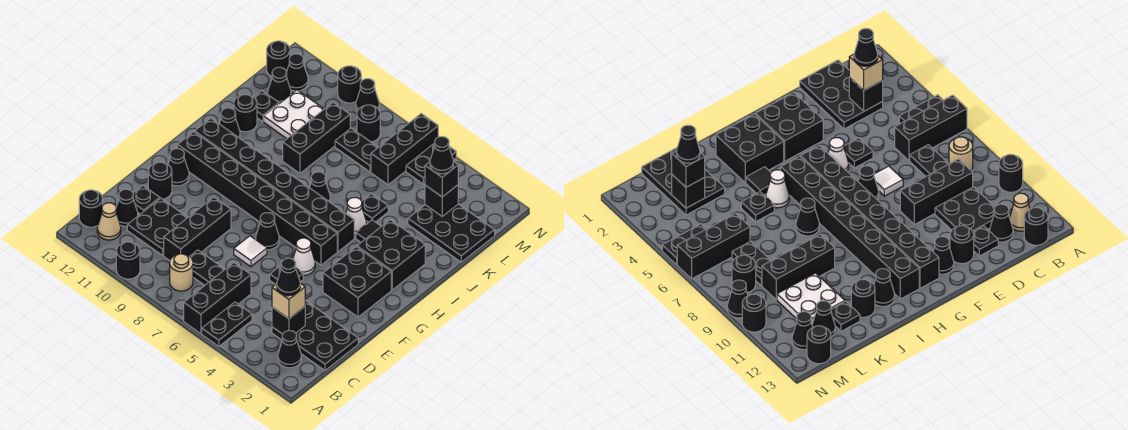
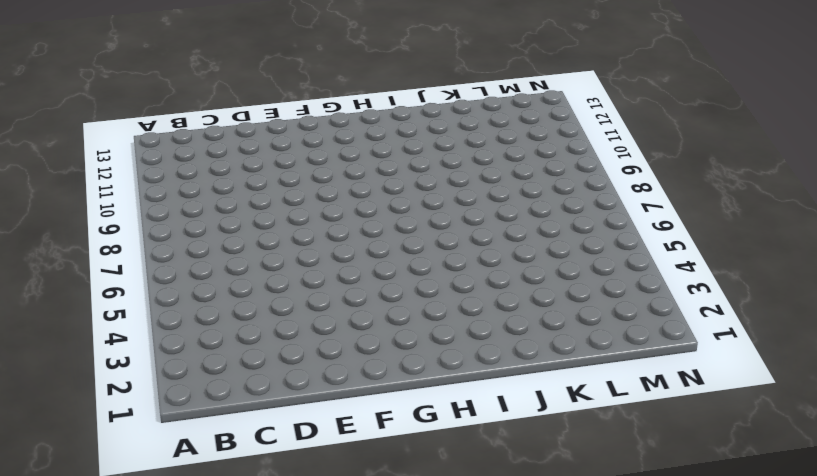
none -> black 1x2 plate [202,302,252,346]
none -> black 1x3 brick [184,263,251,334]
none -> black 1x1 round brick [116,242,140,279]
none -> black 1x1 cone [278,331,301,368]

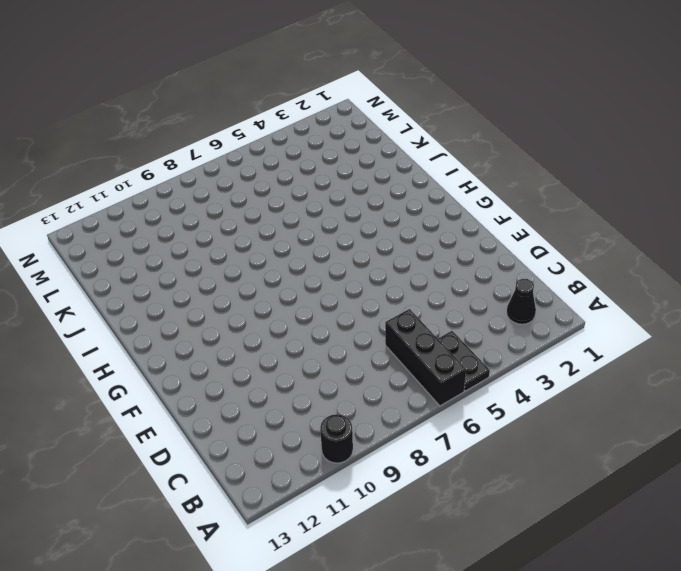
none -> tan 1x1 round brick [170,254,193,291]
none -> tan 1x1 cone [97,203,121,240]
none -> black 1x1 round brick [79,190,103,227]
none -> black 2x3 plate [272,301,358,370]

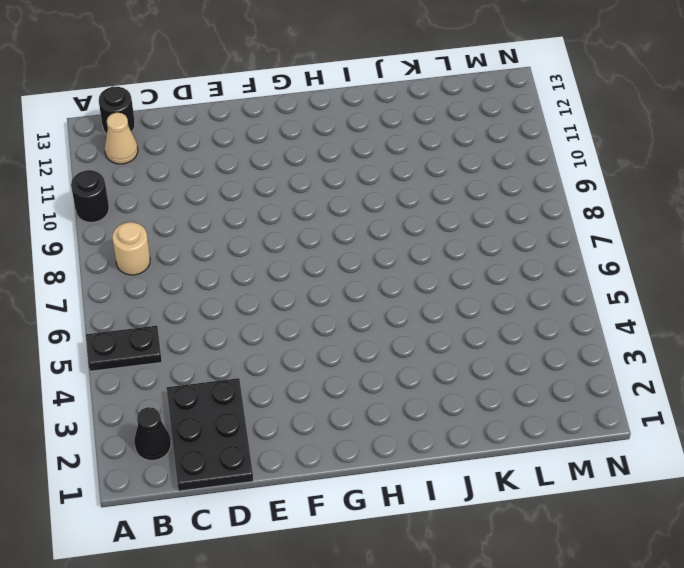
none -> black 1x3 brick [184,263,251,334]
none -> black 1x2 plate [190,250,225,285]
none -> black 1x3 brick [164,197,231,261]
none -> black 2x2 plate [127,198,188,255]

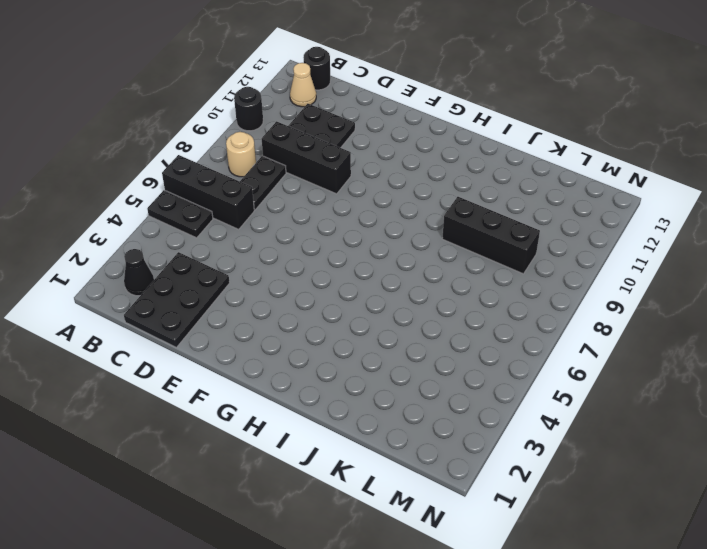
none -> black 1x1 cone [116,189,138,226]
none -> black 1x1 plate [133,185,160,214]
none -> black 1x1 plate [270,266,303,284]
none -> white 1x1 tile [234,236,267,267]

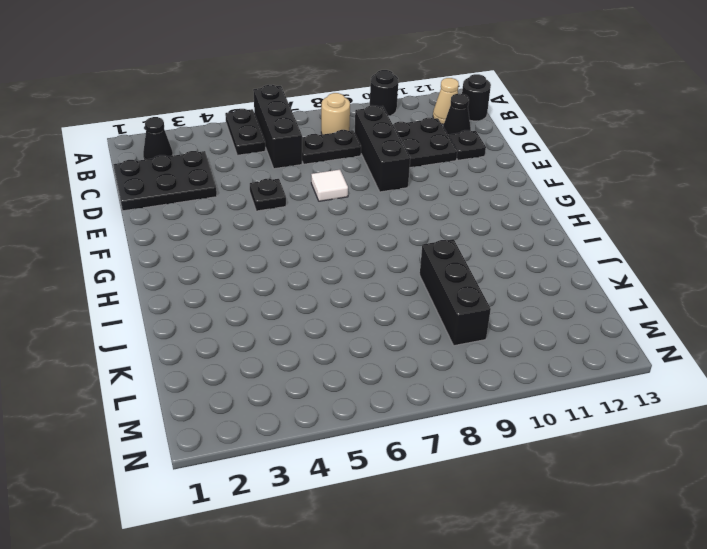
none -> black 1x1 round brick [148,162,172,199]
none -> black 2x2 brick [323,247,391,317]
none -> white 1x1 cone [293,238,315,275]
none -> black 1x1 cone [256,213,279,250]

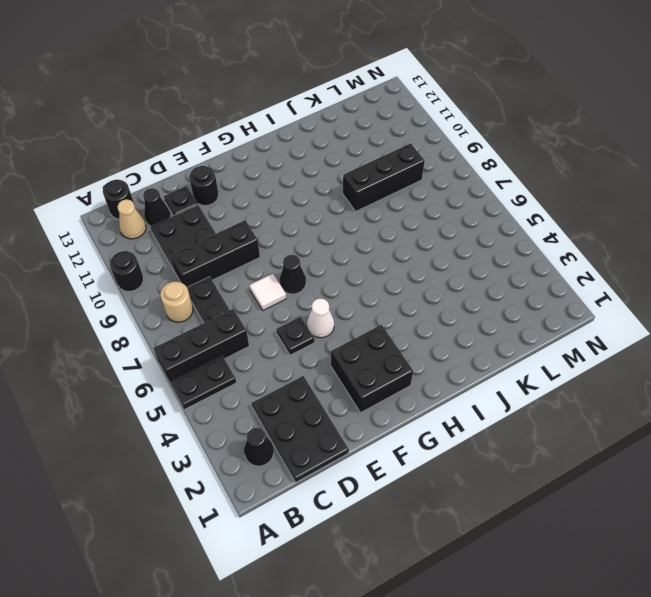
none -> black 1x1 cone [168,149,189,186]
none -> black 1x8 brick [178,132,337,265]
none -> black 2x2 brick [357,220,425,290]
none -> black 1x8 brick [195,118,354,252]

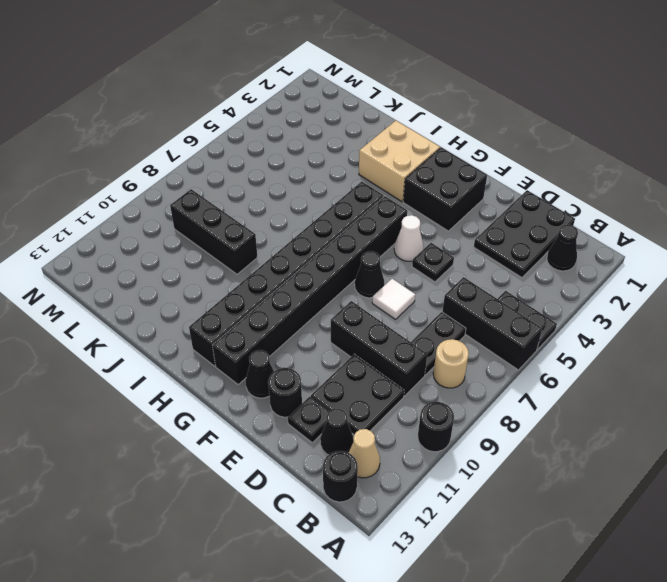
tan 2x2 brick [359,121,440,202] -> black 2x2 brick [357,220,425,290]
none -> black 1x1 tile [356,220,381,242]
none -> white 1x1 cone [346,197,366,235]
none -> black 1x1 cone [310,172,330,202]
none -> black 1x1 cone [219,108,240,138]

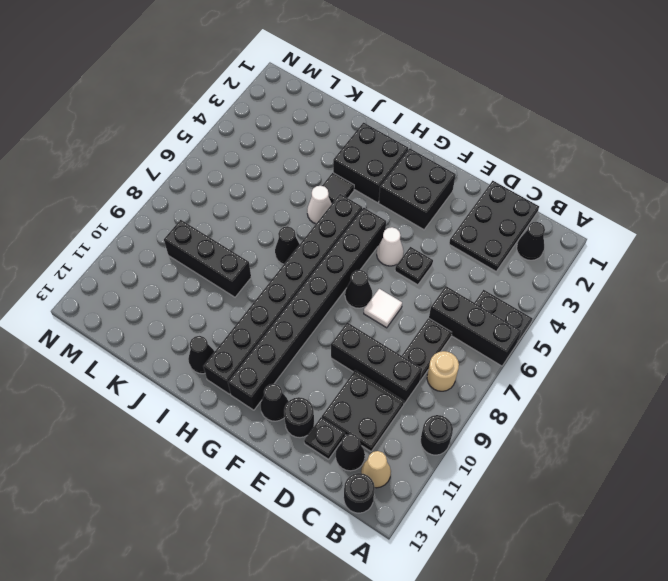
none -> black 1x1 plate [362,194,388,222]
none -> black 1x1 round brick [234,95,257,132]
none -> black 2x3 plate [408,204,495,262]
none -> white 2x2 plate [264,90,324,139]

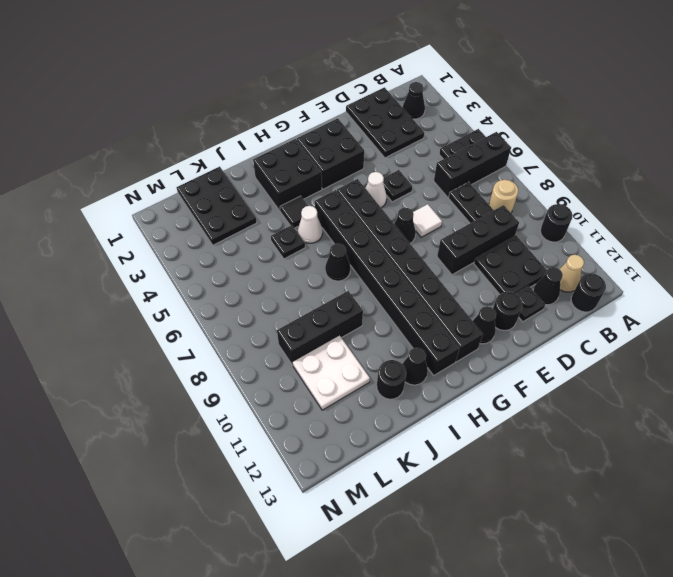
none -> black 1x1 plate [254,91,279,122]
none -> black 1x3 brick [371,114,438,185]
none -> black 1x2 plate [335,128,378,172]
none -> black 1x1 cone [268,67,291,104]

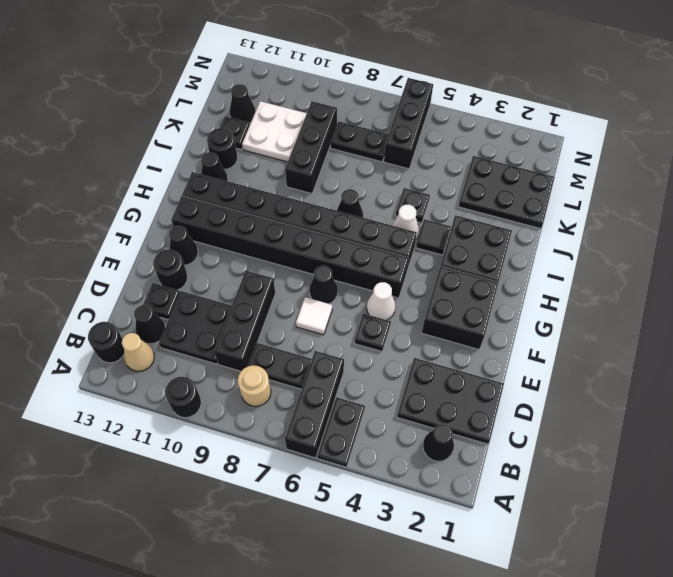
none -> black 1x2 plate [406,143,456,184]
none -> black 1x1 round brick [357,105,380,142]
none -> black 1x1 cone [287,54,308,91]
none -> black 1x1 round brick [267,41,290,77]

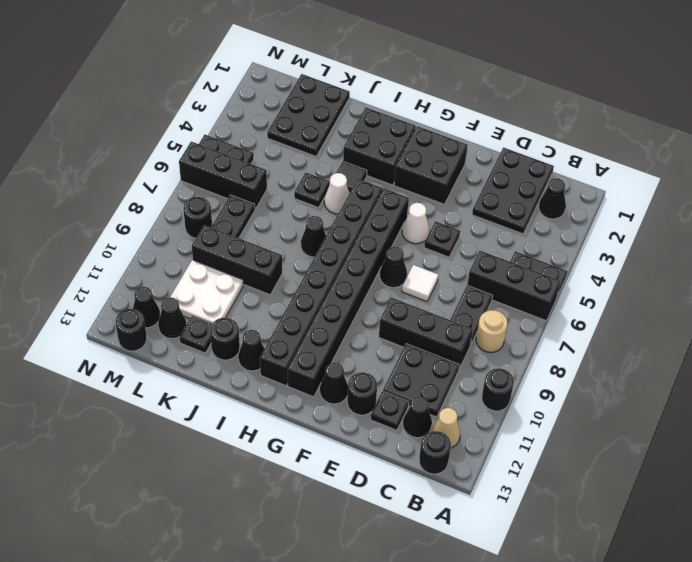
none -> black 1x1 cone [356,79,379,111]
none -> black 1x1 round brick [338,66,361,103]
none -> black 1x1 brick [272,307,305,334]
none -> black 1x1 brick [425,185,458,216]

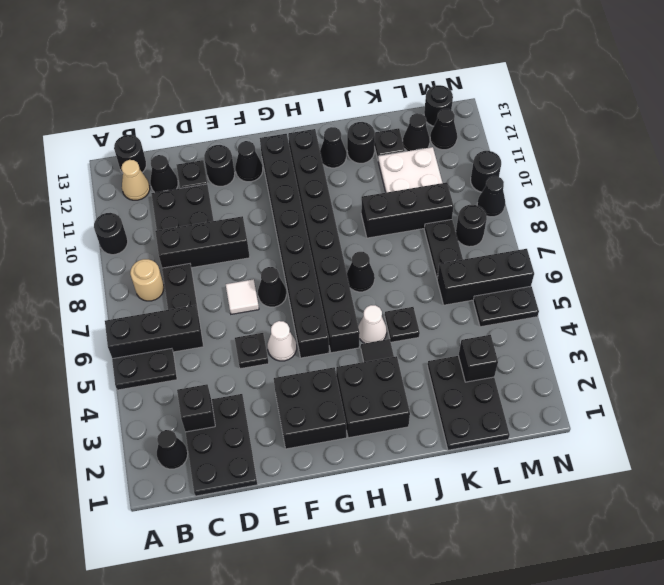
none -> tan 1x1 brick [272,283,305,319]
none -> black 1x1 brick [425,161,458,197]
none -> black 1x1 cone [277,258,300,296]
none -> black 1x1 cone [430,137,453,174]

